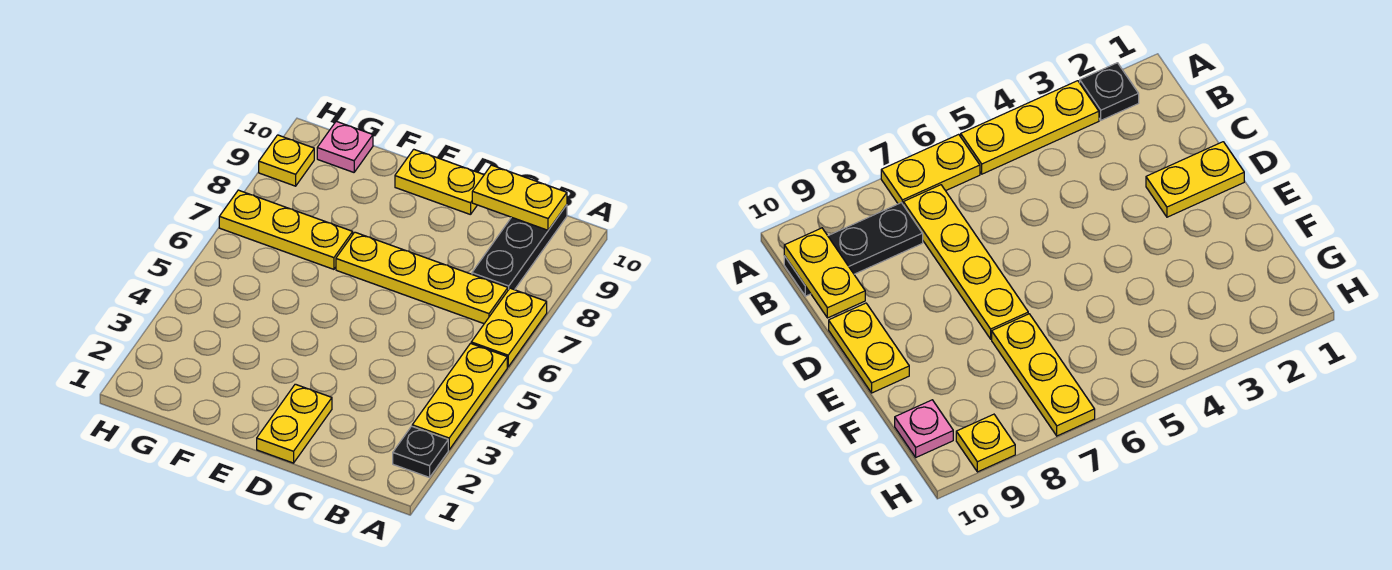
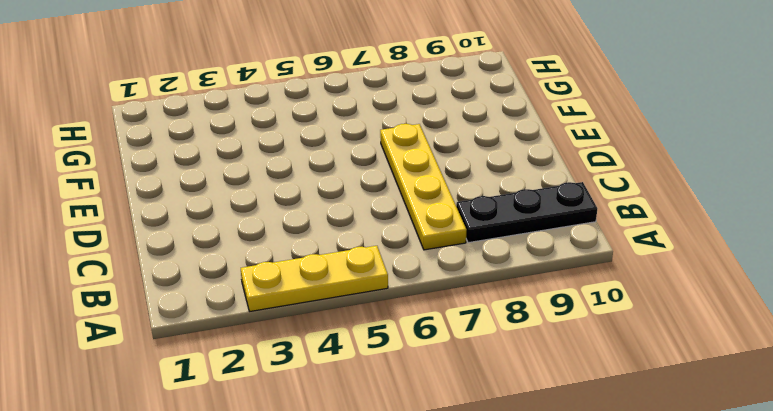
none -> black 1x1 plate [393,426,448,477]
none -> yellow 1x2 plate [471,288,547,367]

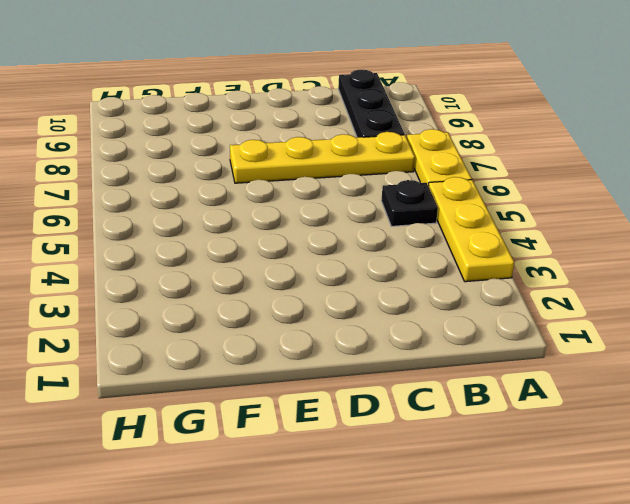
black 1x1 plate [381,180,438,226] -> black 1x1 plate moved to [393,426,448,477]
none -> yellow 1x2 plate [257,384,332,463]
none -> yellow 1x2 plate [395,149,484,215]

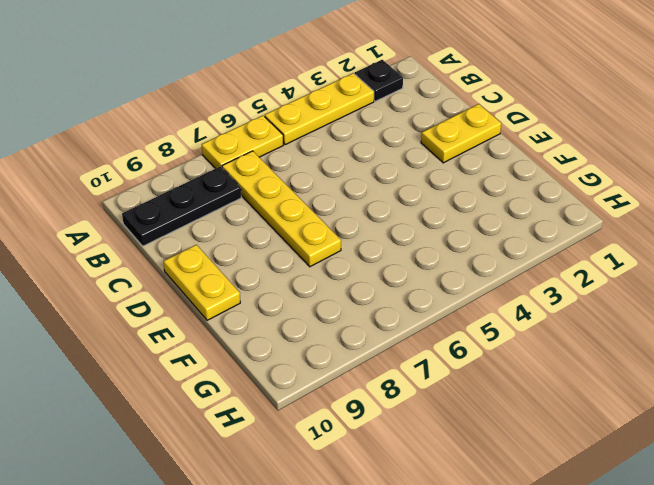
none -> yellow 1x3 plate [219,190,353,269]
none -> pink 1x1 plate [317,121,373,172]

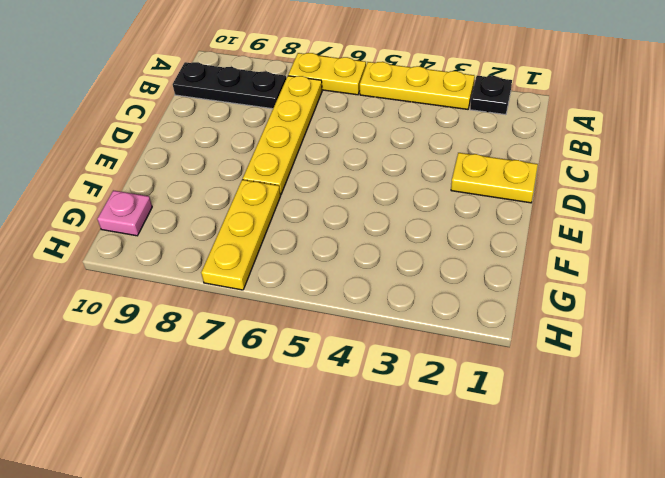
none -> yellow 1x2 plate [395,149,484,215]
none -> yellow 1x1 plate [259,135,314,186]

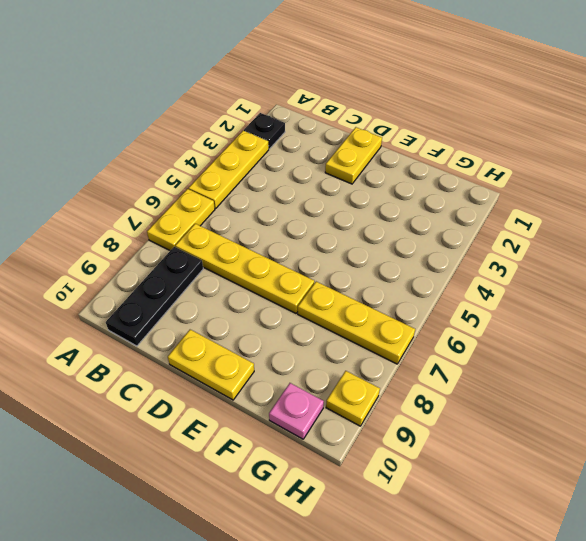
none -> yellow 1x2 plate [472,165,567,230]

